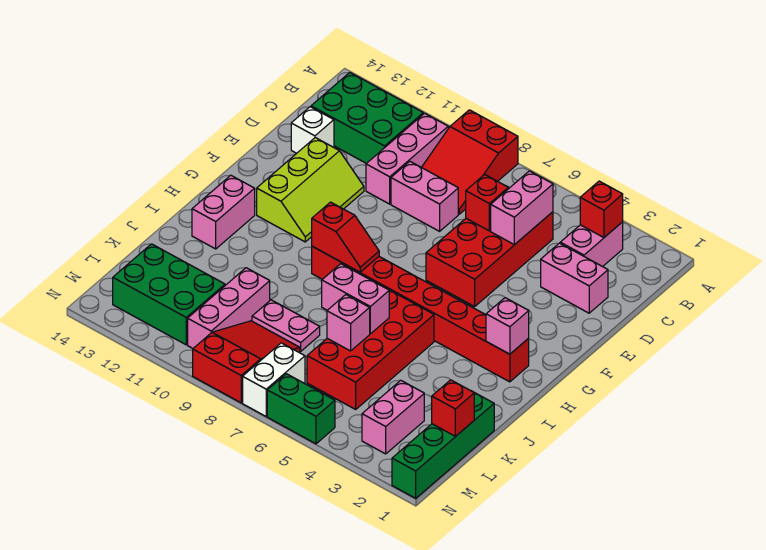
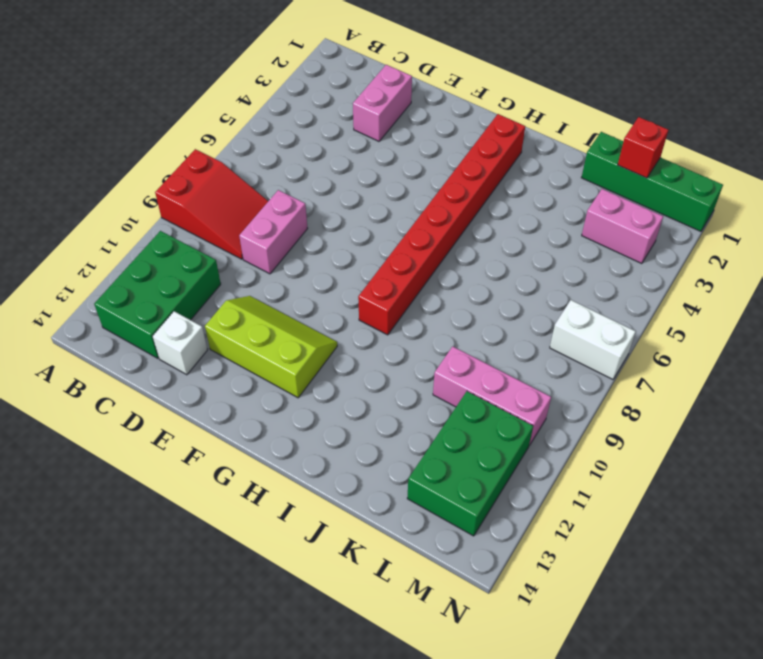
none -> pink 1x2 brick [560,222,623,267]
none -> pink 1x3 brick [366,113,448,204]
none -> red 2x4 brick [426,187,553,307]

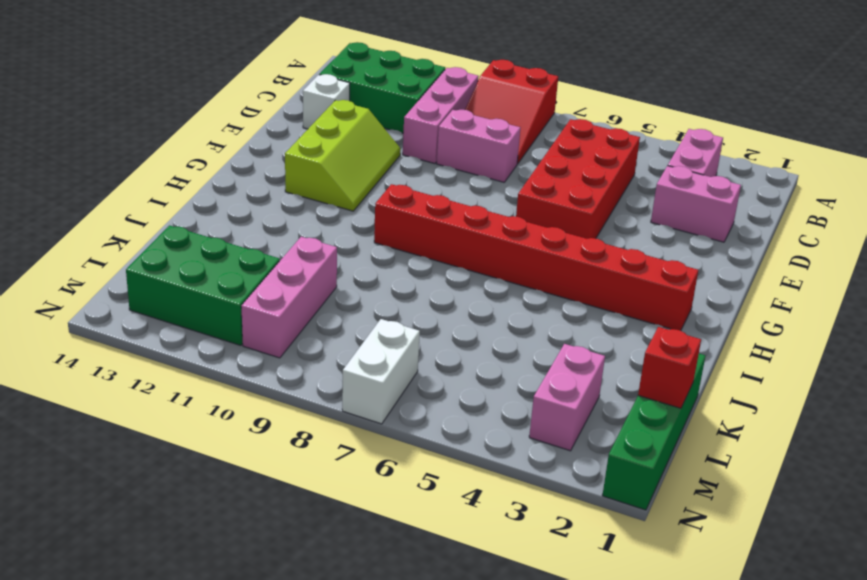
none -> pink 1x2 brick [192,175,255,249]
none -> red 2x4 brick [307,290,434,409]
none -> pink 1x2 plate [252,300,320,351]

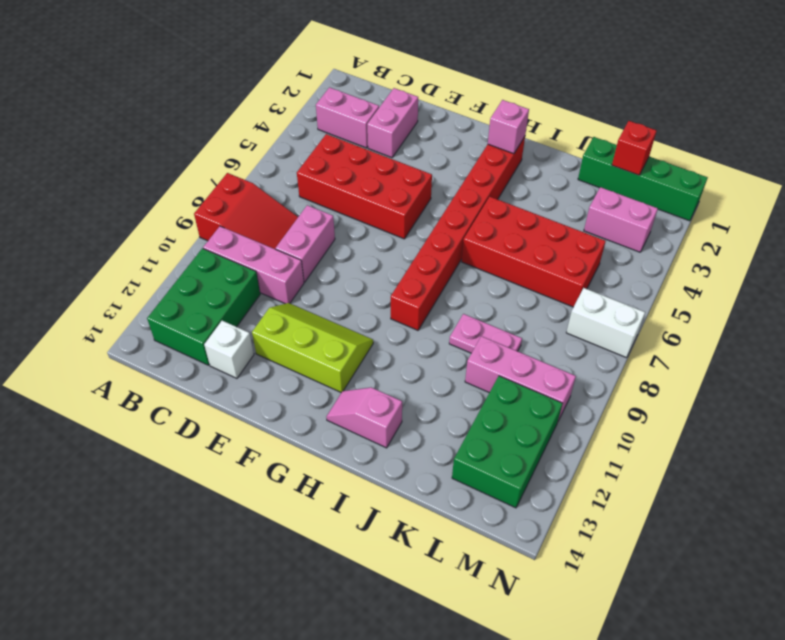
pink 1x2 slope [326,387,402,448] -> pink 1x2 brick [192,175,255,249]
pink 1x2 plate [449,314,522,353] -> pink 1x2 plate turned to [252,300,320,351]
none -> red 2x3 slope [193,321,300,403]
none -> green 1x2 brick [267,374,335,444]
none -> red 1x1 brick [580,181,623,238]

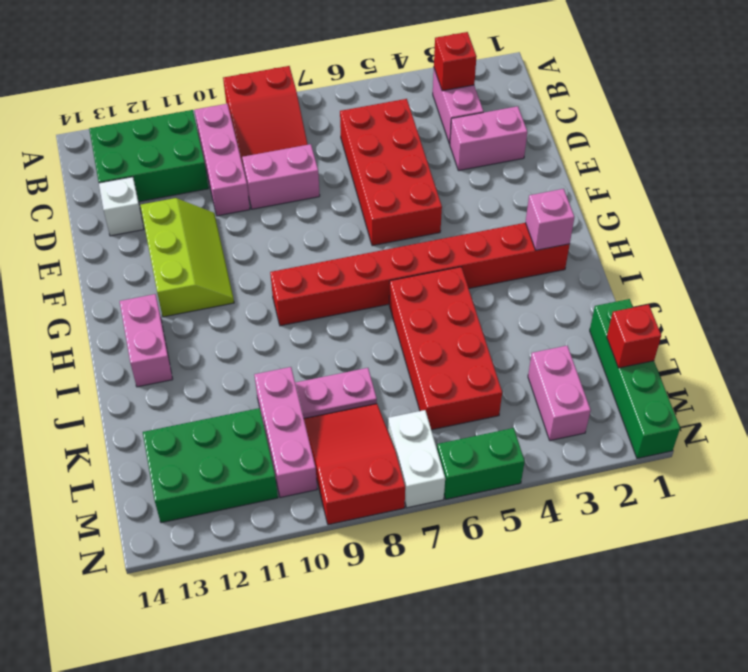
none -> pink 1x2 brick [491,171,553,245]
none -> red 1x1 brick [466,174,508,231]
none -> red 1x2 slope [312,202,379,272]

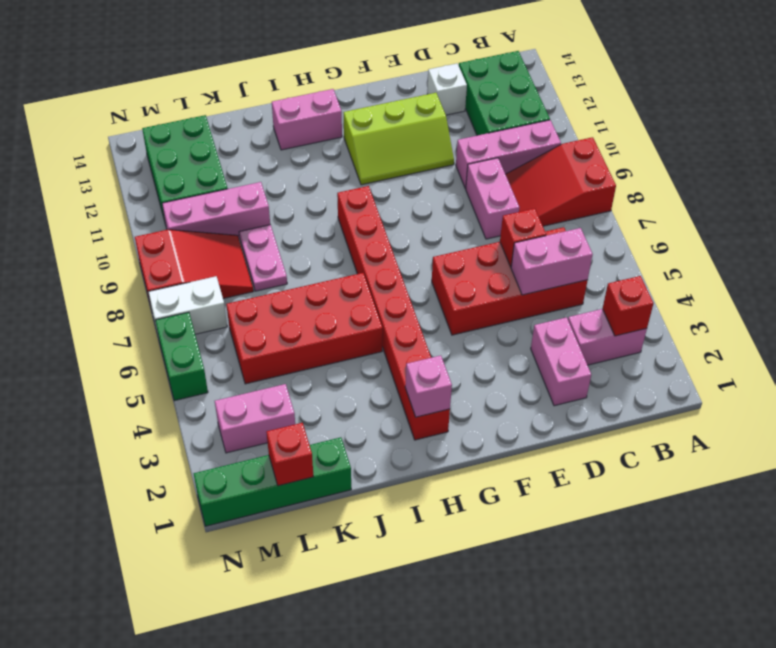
none -> red 1x2 slope [312,202,379,272]
none -> pink 1x2 brick [322,264,389,334]
none -> pink 1x1 brick [327,295,370,351]

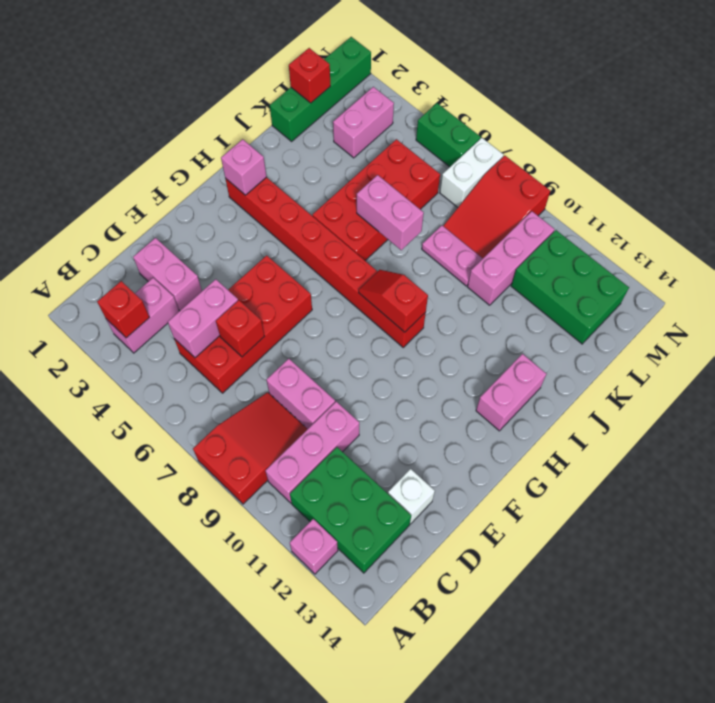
pink 1x1 brick [290,519,338,574] -> pink 1x1 brick moved to [327,295,370,351]
none -> lime 2x3 slope [257,138,364,242]

